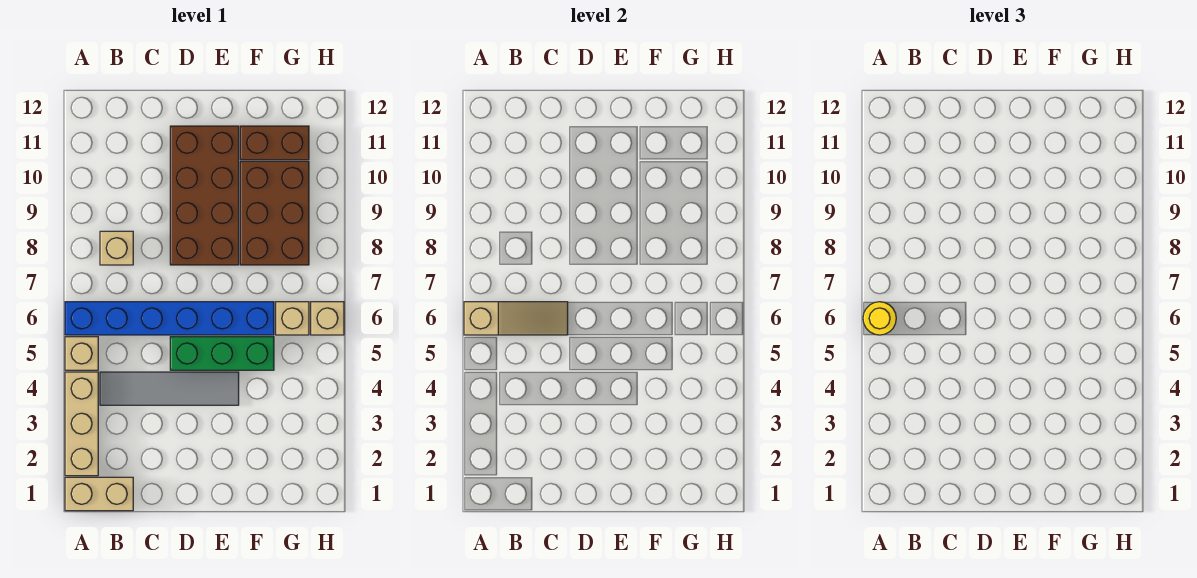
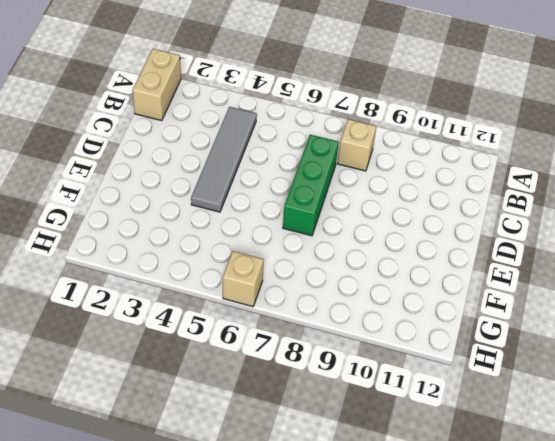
green 1x3 brick [283,135,339,236] -> green 1x3 brick moved to [170,337,274,370]
none -> tan 1x3 brick [65,372,98,476]
none -> tan 1x1 brick [65,337,98,370]
none -> blue 1x6 brick [65,302,274,335]

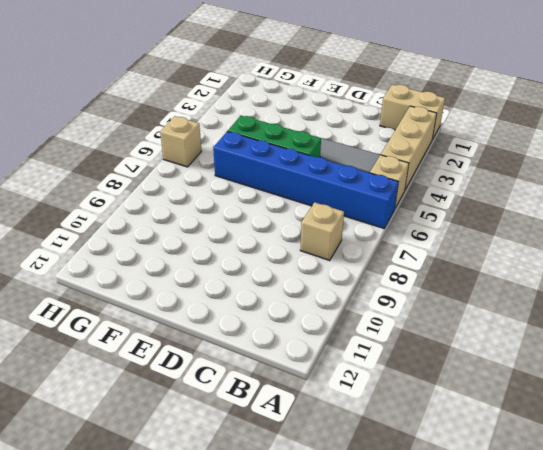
none -> brown 2x4 brick [170,126,239,265]
none -> brown 2x3 brick [240,161,309,265]
none -> brown 1x2 brick [240,126,309,160]

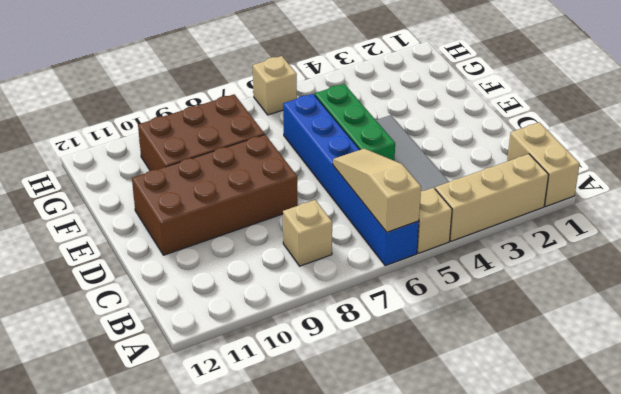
none -> brown 1x2 brick [240,126,309,160]
none -> tan 1x1 brick [276,302,309,335]
none -> yellow 1x1 round brick [863,302,896,335]

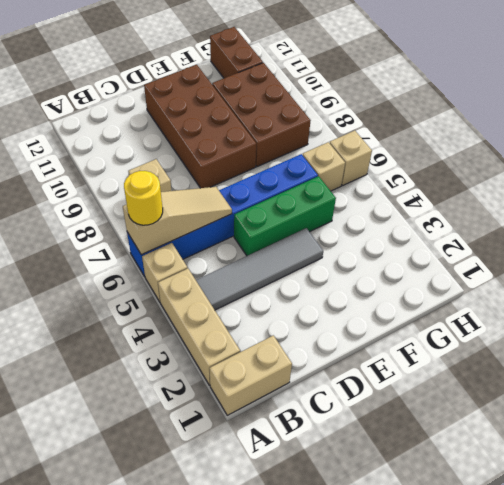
brown 1x2 brick [210,27,263,78] -> brown 1x2 brick turned to [240,126,309,160]

